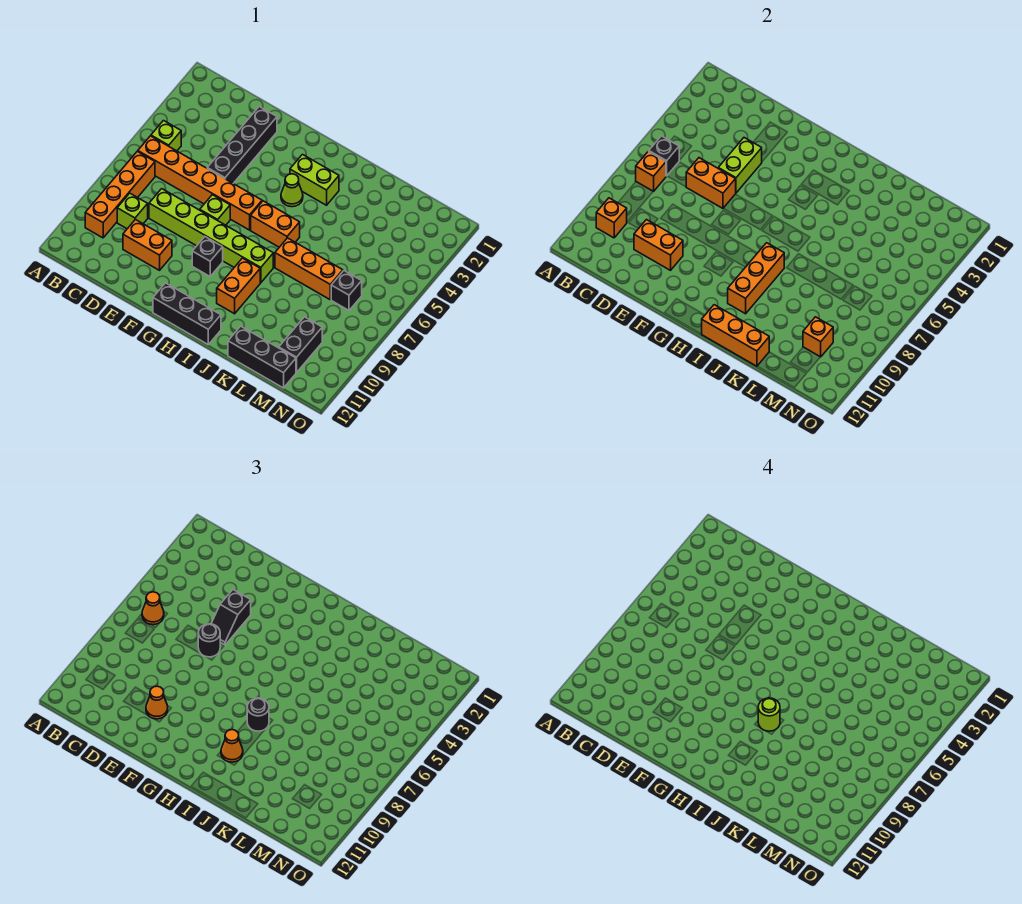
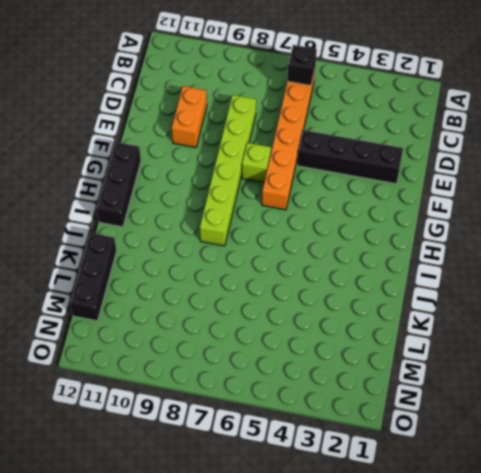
none -> lime 1x1 brick [151,121,181,151]
none -> orange 1x4 brick [85,151,155,238]
none -> lime 1x1 brick [117,193,148,229]
none -> black 1x1 brick [192,237,223,276]

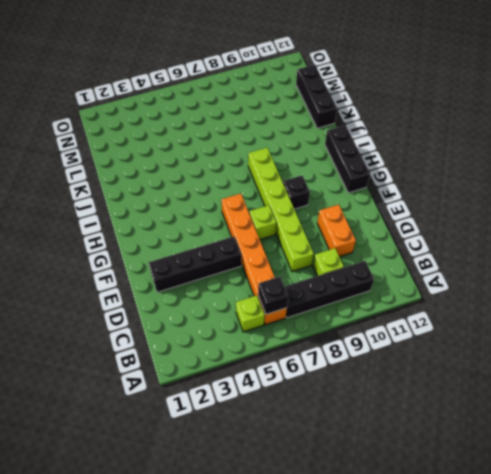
black 1x4 brick [285,261,374,318] -> orange 1x4 brick [85,151,155,238]
none -> lime 1x2 brick [290,155,339,205]
none -> lime 1x1 cone [281,174,303,207]
none -> orange 1x2 brick [251,201,300,247]
none -> orange 1x2 brick [217,258,260,314]

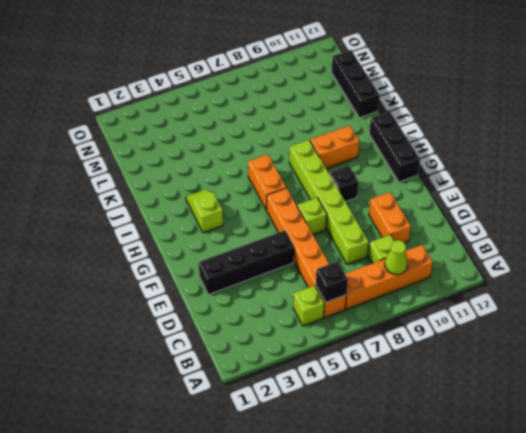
lime 1x1 cone [385,240,408,275] -> lime 1x1 cone moved to [281,174,303,207]
lime 1x2 slope [186,190,223,233] -> lime 1x2 brick [290,155,339,205]
none -> orange 1x3 brick [275,238,343,299]
none -> black 1x1 brick [331,271,362,310]
none -> black 1x2 brick [279,317,322,372]
none -> orange 1x1 brick [636,151,666,191]

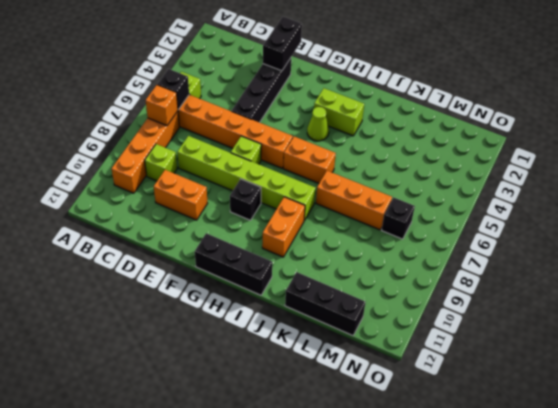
black 1x2 brick [263,17,302,71] -> black 1x2 brick moved to [279,317,322,372]
none -> orange 1x1 brick [596,198,627,238]
none -> orange 1x2 brick [686,158,736,208]
none -> orange 1x2 brick [634,220,683,270]
none -> lime 1x2 brick [718,138,762,193]

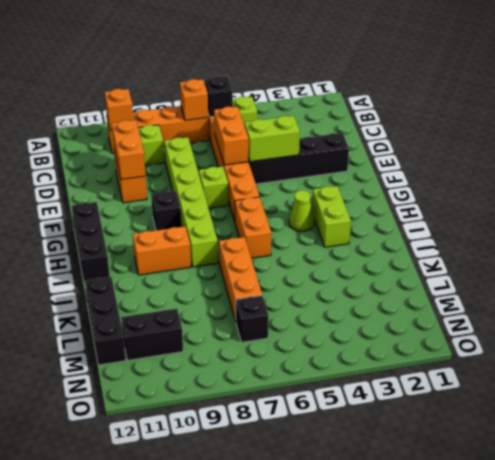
none -> orange 1x3 brick [728,243,784,314]
none -> orange 1x3 brick [702,305,769,366]
none -> orange 1x1 brick [803,317,833,357]
none -> orange 1x1 cone [142,592,164,625]

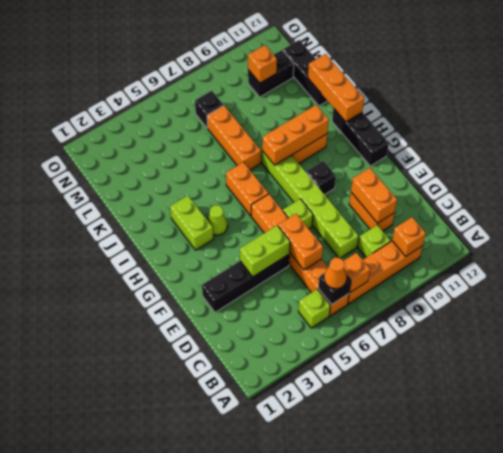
none -> black 1x2 slope [211,590,251,645]
none -> black 1x1 round brick [198,624,220,657]
none -> orange 1x1 cone [146,686,168,719]
none -> black 1x1 round brick [247,698,269,731]

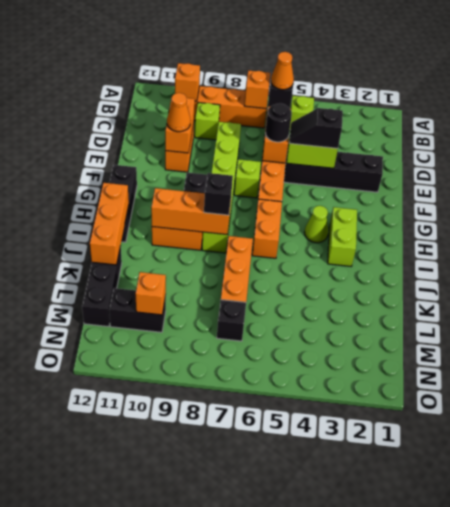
black 1x1 brick [204,173,233,215] -> black 1x1 round brick [247,698,269,731]
none -> orange 1x1 cone [221,730,243,762]
none -> lime 1x1 round brick [758,698,780,731]

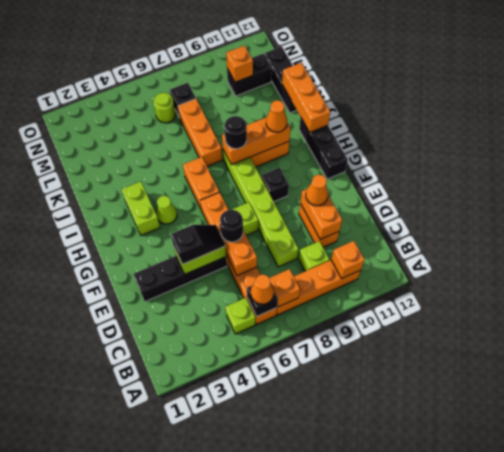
lime 1x1 round brick [153,93,176,123] -> lime 1x1 round brick moved to [758,698,780,731]

